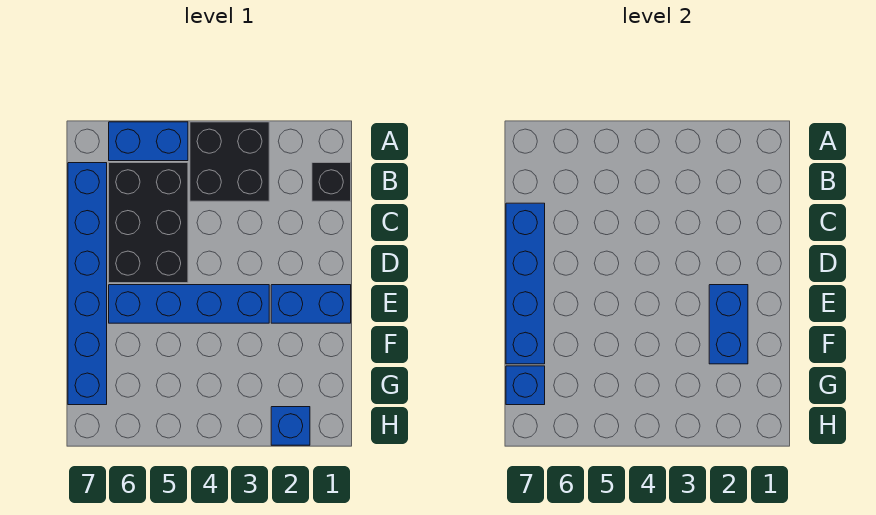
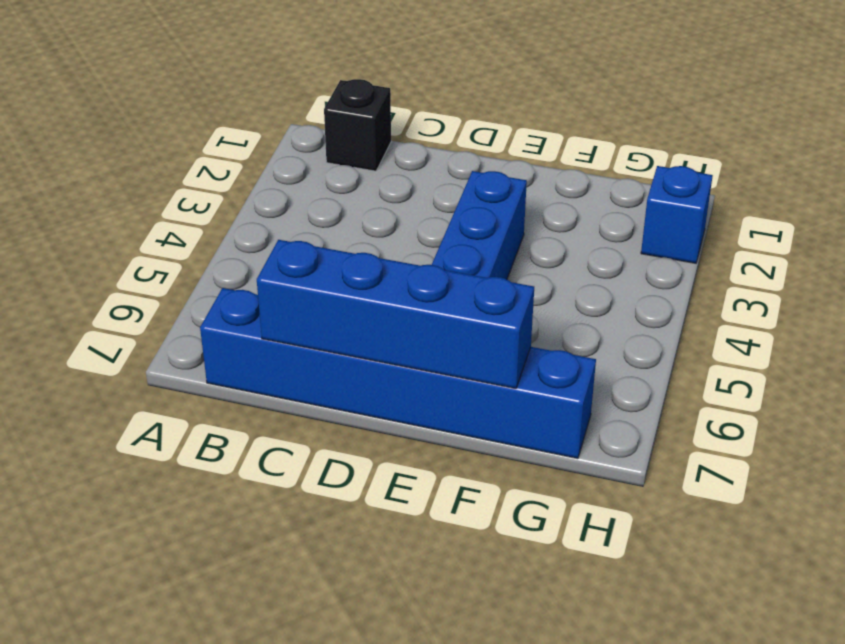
none -> black 2x2 brick [190,122,269,201]
none -> blue 1x2 brick [109,122,188,161]

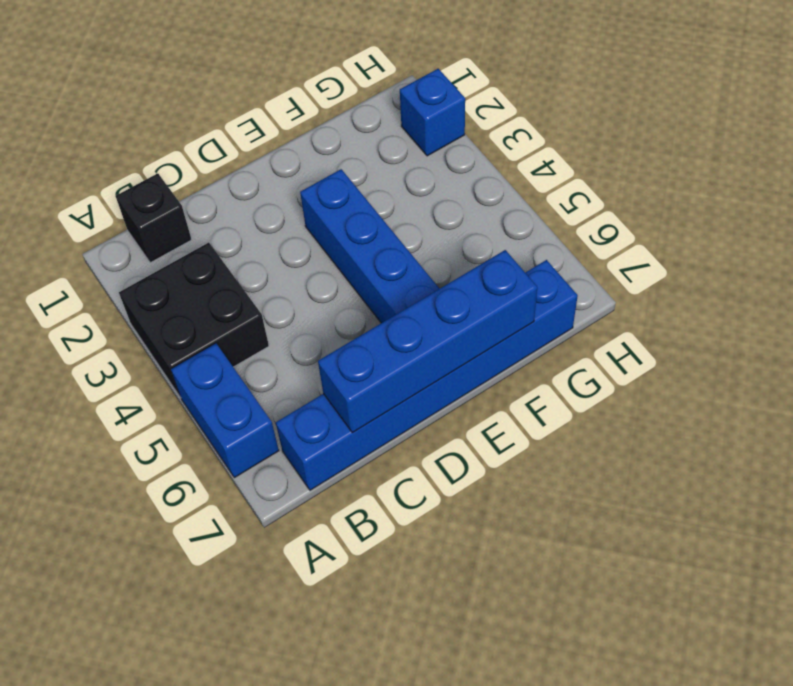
none -> black 2x3 brick [109,163,188,283]
none -> blue 1x2 brick [271,285,351,323]

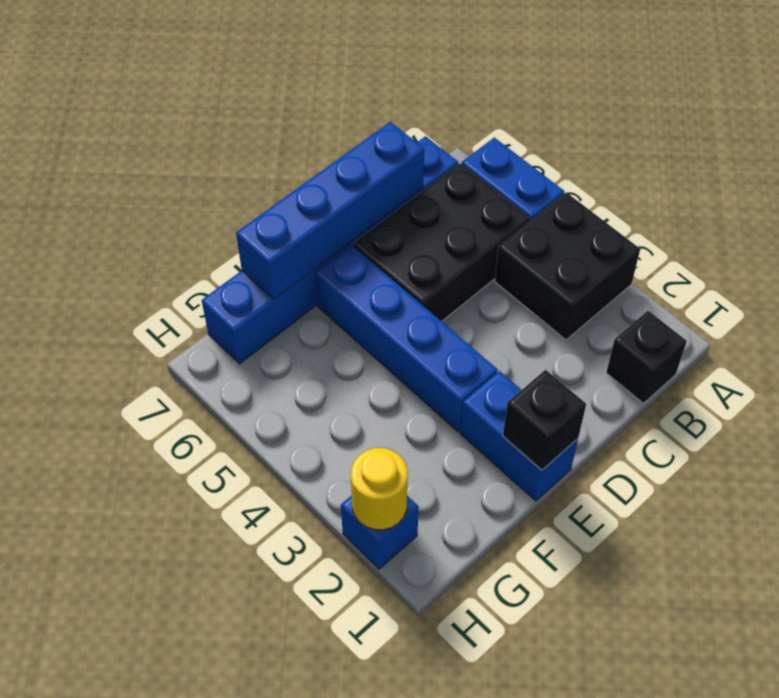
black 1x1 brick [503,370,586,470] -> none
yellow 1x1 round brick [351,448,408,530] -> none
none -> blue 1x2 brick [709,285,748,364]
none -> blue 1x1 brick [506,366,545,405]

